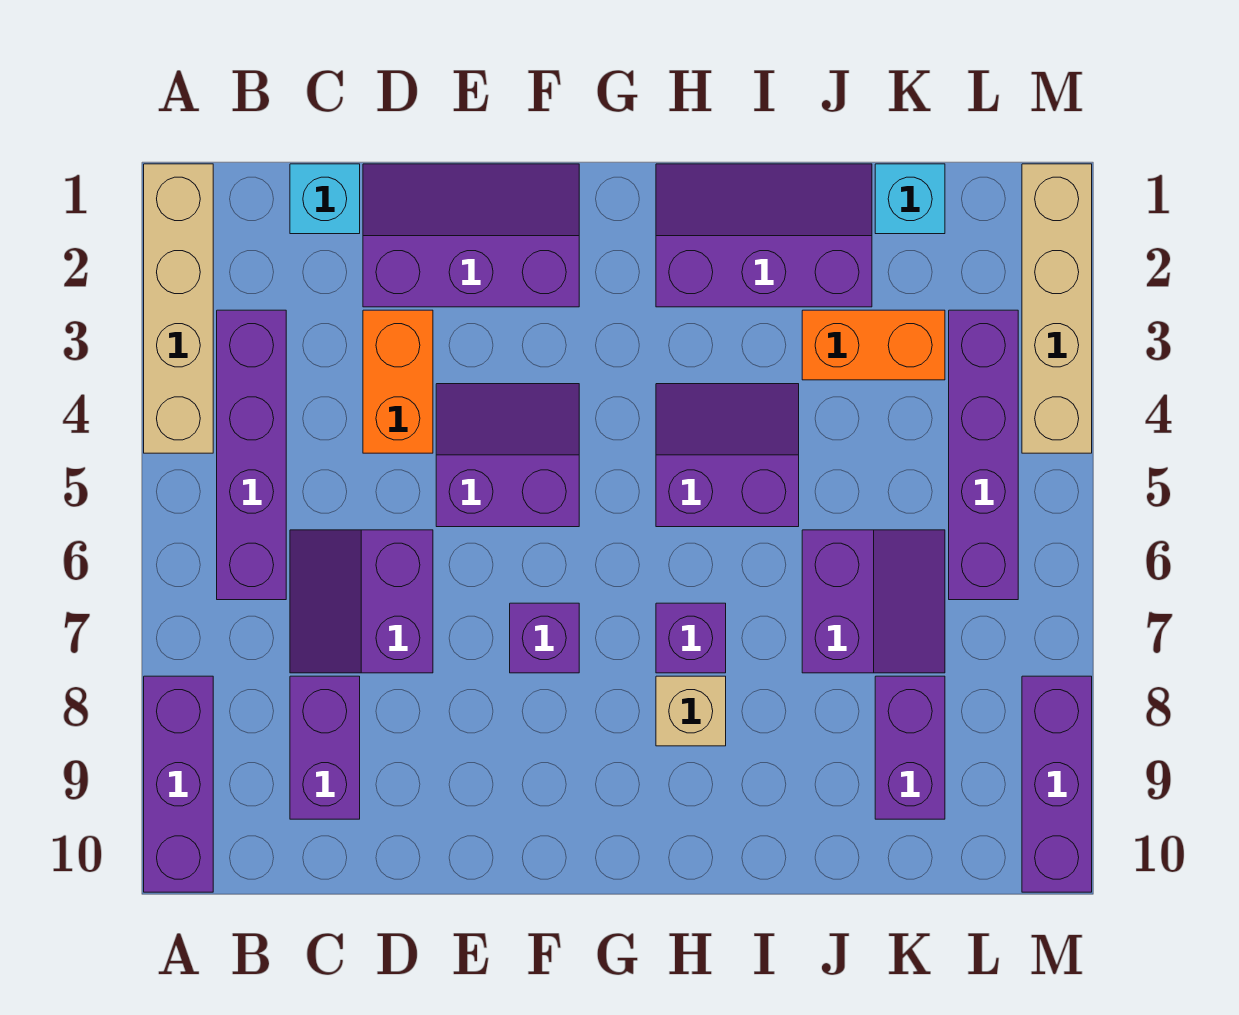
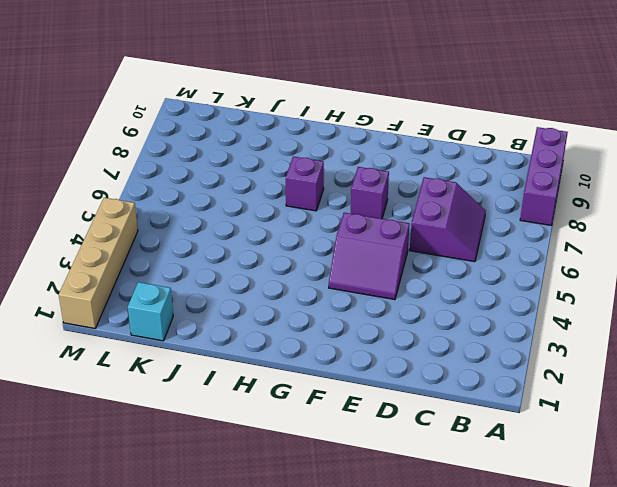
none -> tan 1x4 brick [144,164,213,453]
none -> purple 1x4 brick [217,310,286,600]
none -> cyan 1x1 brick [290,164,360,234]

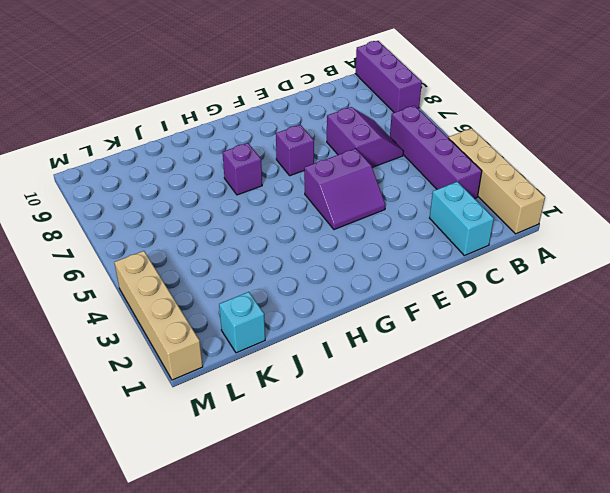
cyan 1x2 brick [430,182,494,256] -> cyan 1x1 brick [290,164,360,234]
none -> purple 1x2 brick [290,676,360,819]
none -> purple 2x3 slope [363,164,579,307]
none -> orange 1x2 brick [363,310,433,453]

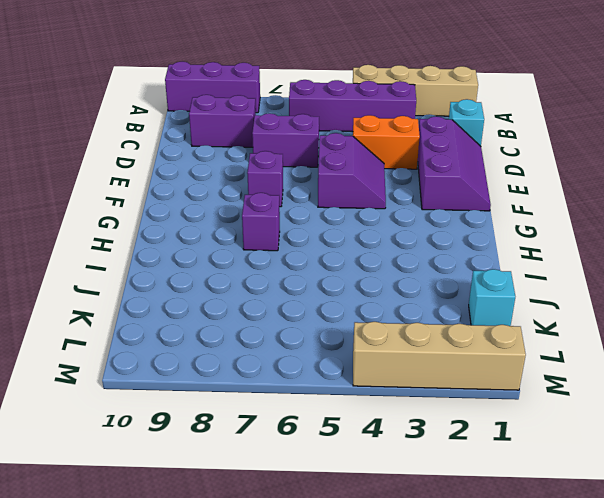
none -> purple 2x3 slope [656,164,872,307]
none -> purple 2x2 slope [656,384,799,527]
none -> tan 1x1 brick [656,676,726,746]

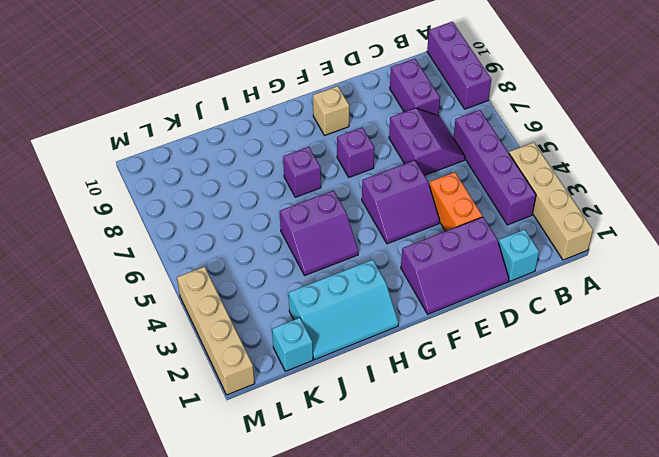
tan 1x1 brick [313,86,349,135] -> tan 1x1 brick moved to [656,676,726,746]
cyan 2x3 slope [289,260,399,360] -> purple 2x3 slope [656,164,872,307]
none -> orange 1x2 brick [802,310,945,380]
none -> purple 2x2 slope [802,530,945,673]
none -> purple 1x2 brick [875,676,945,819]

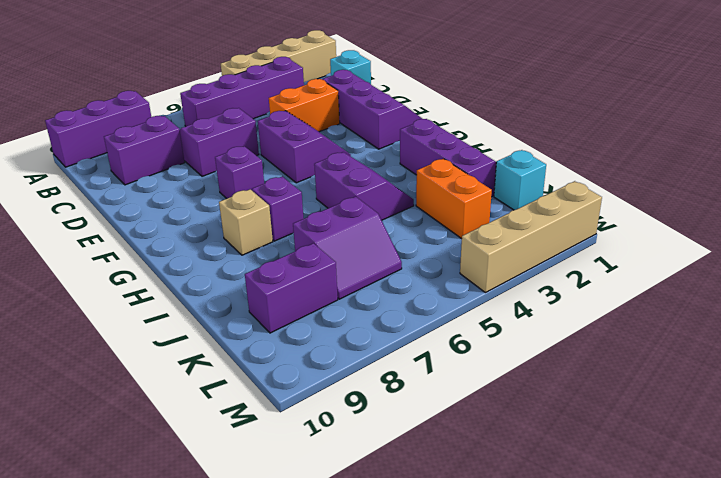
none -> purple 1x4 brick [949,310,1018,600]
none -> purple 1x3 brick [1022,676,1092,892]

